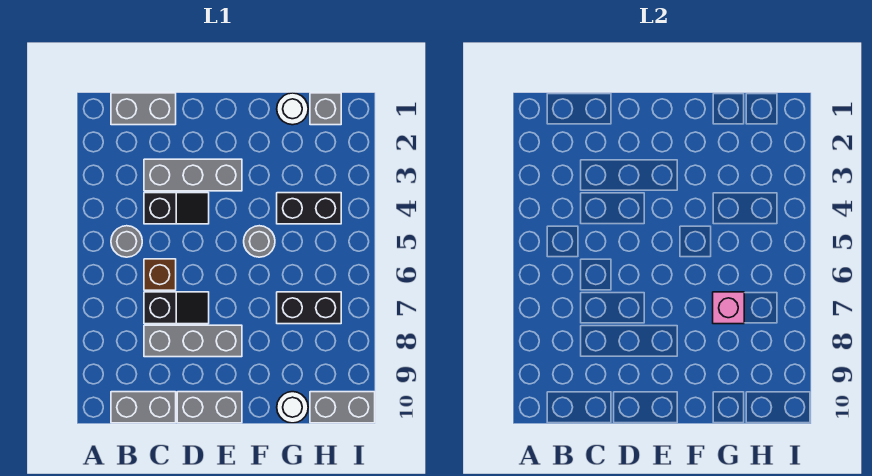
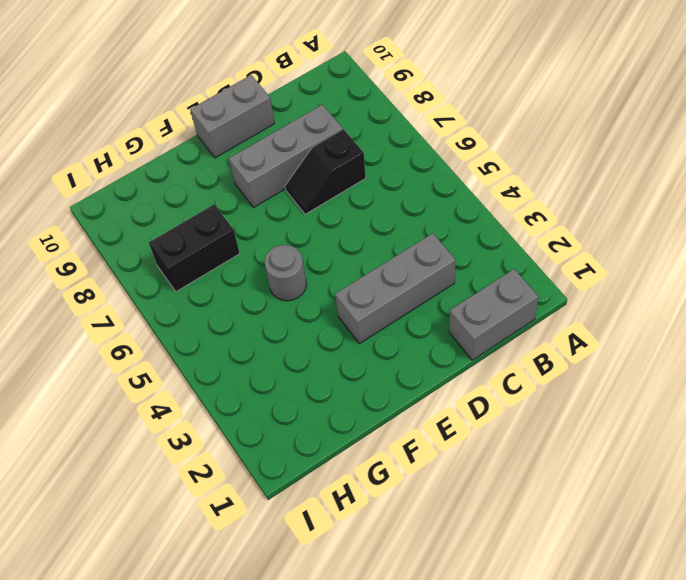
none -> grey 1x1 round brick [111,226,142,257]
none -> grey 1x2 brick [111,392,176,423]
none -> black 1x2 slope [144,193,209,224]

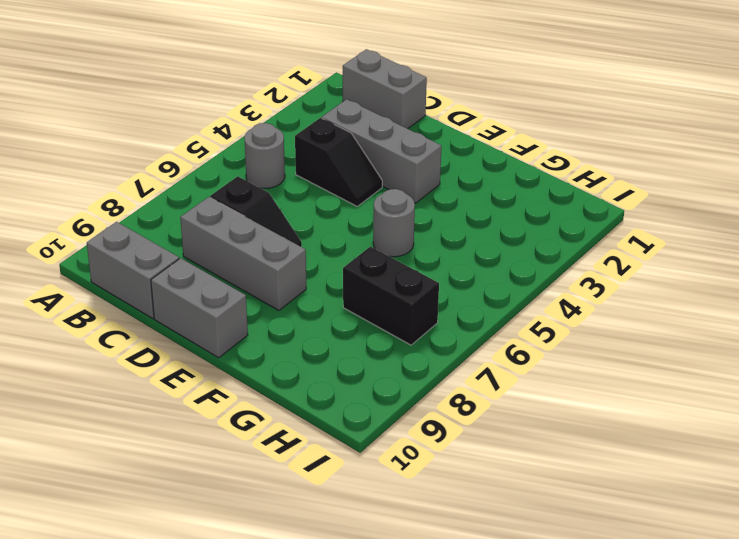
none -> brown 1x1 brick [144,259,176,290]
none -> white 1x1 round brick [277,93,308,125]
none -> black 1x2 brick [277,193,341,224]

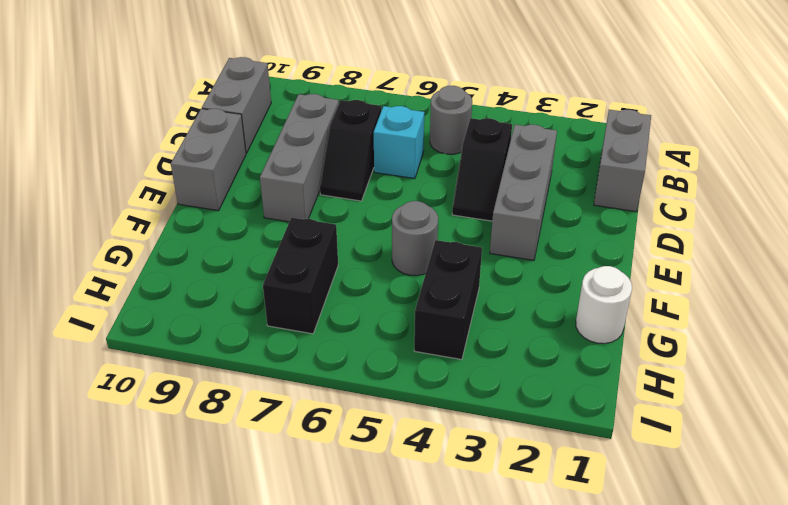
cyan 1x1 brick [374,106,424,179] -> brown 1x1 brick [144,259,176,290]
none -> white 1x1 round brick [277,392,308,423]
none -> grey 1x1 brick [310,93,341,125]
none -> grey 1x2 brick [310,392,375,423]

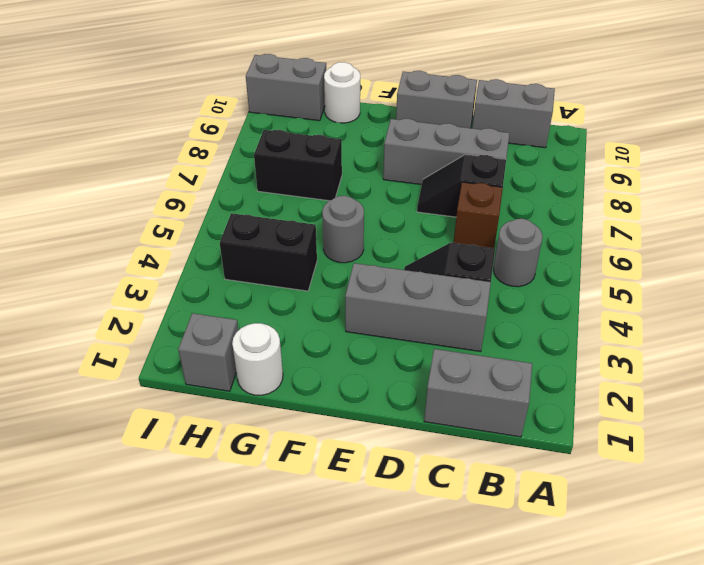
none -> pink 1x1 brick [713,292,744,324]

